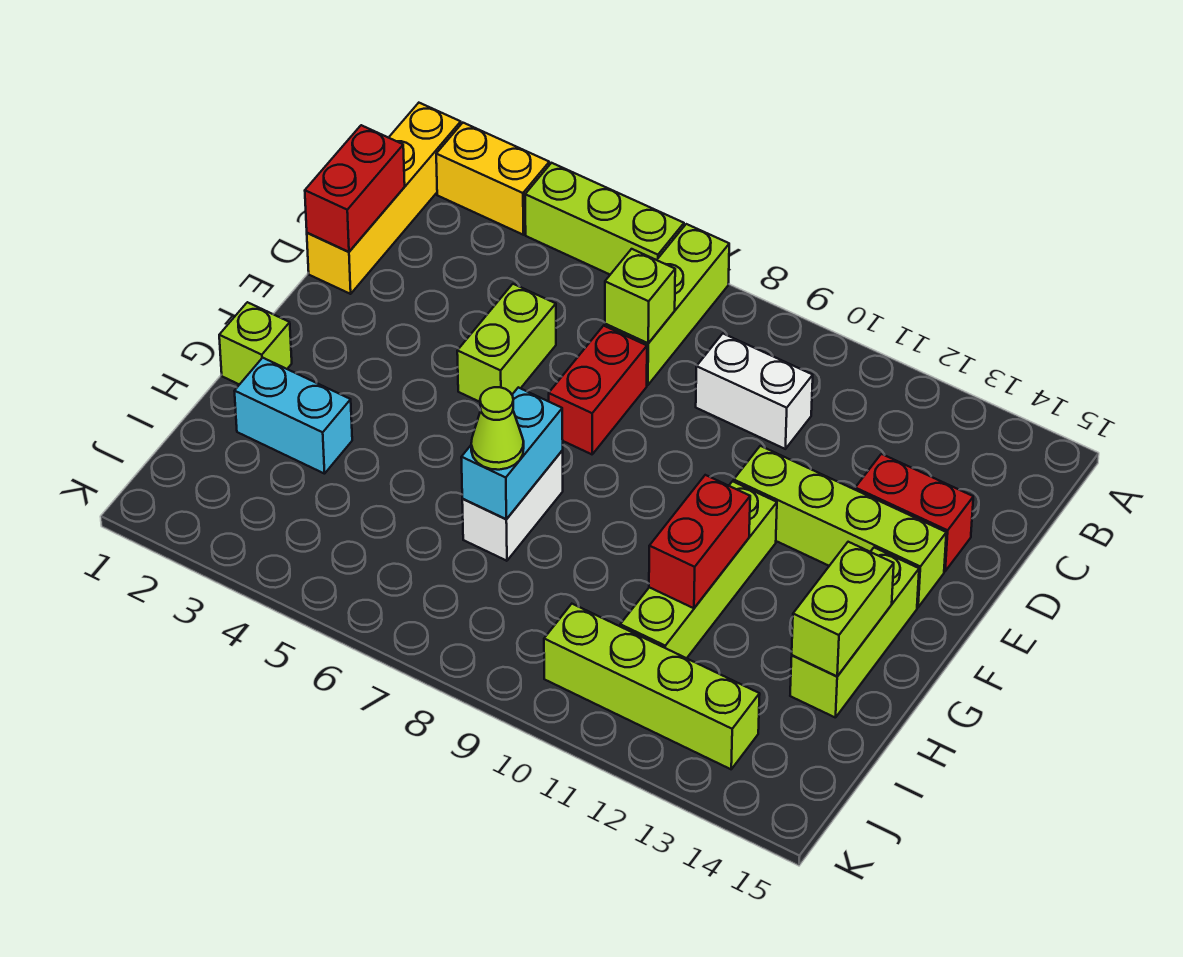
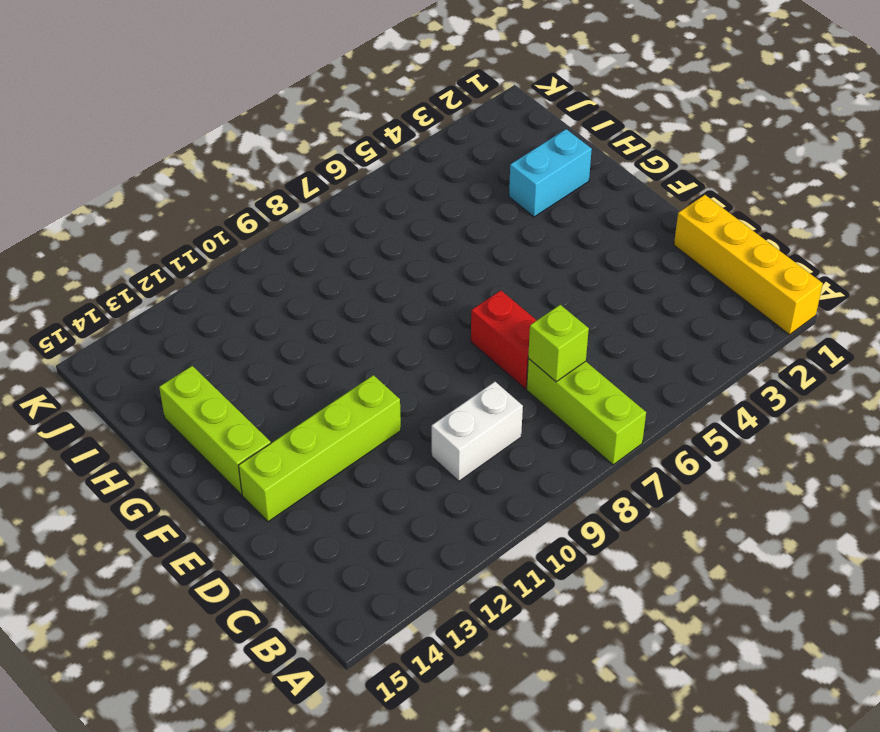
none -> yellow 1x2 brick [436,123,549,235]
none -> lime 1x3 brick [525,163,684,274]
none -> lime 1x2 brick [457,284,556,402]

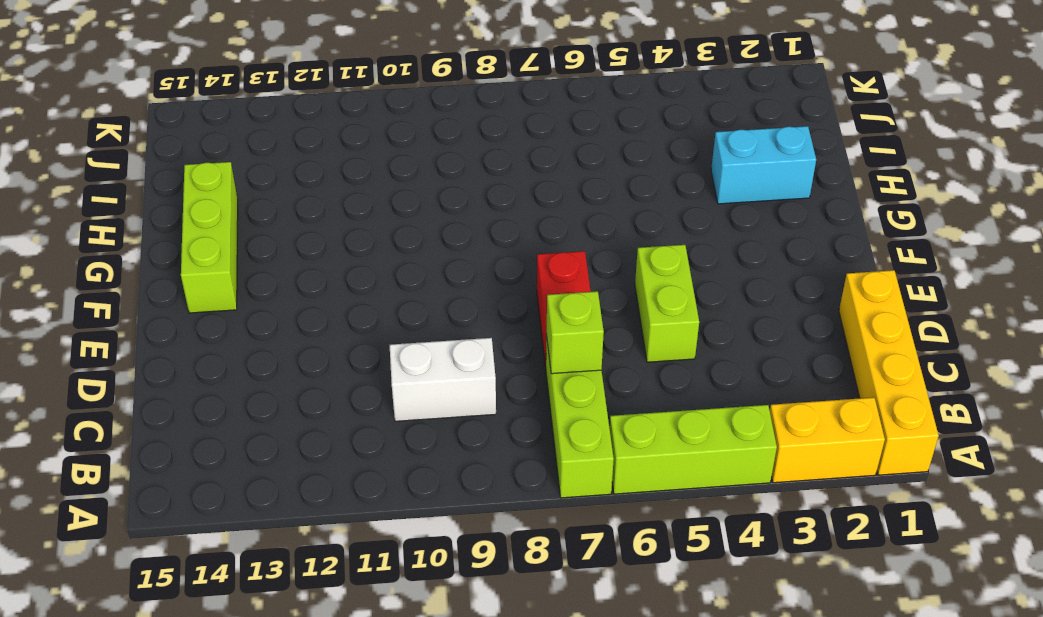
none -> red 1x2 brick [855,454,973,571]
none -> lime 1x4 brick [734,446,946,607]
none -> lime 1x4 brick [620,481,777,658]

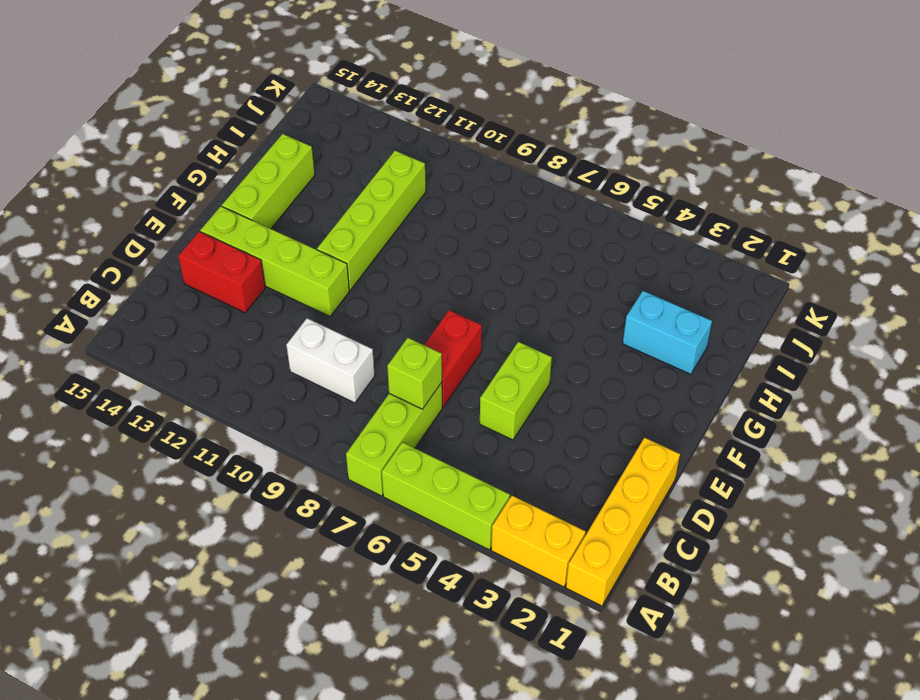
none -> lime 1x1 brick [219,302,292,385]
none -> white 1x2 brick [462,451,563,561]
none -> lime 1x4 brick [544,604,760,769]

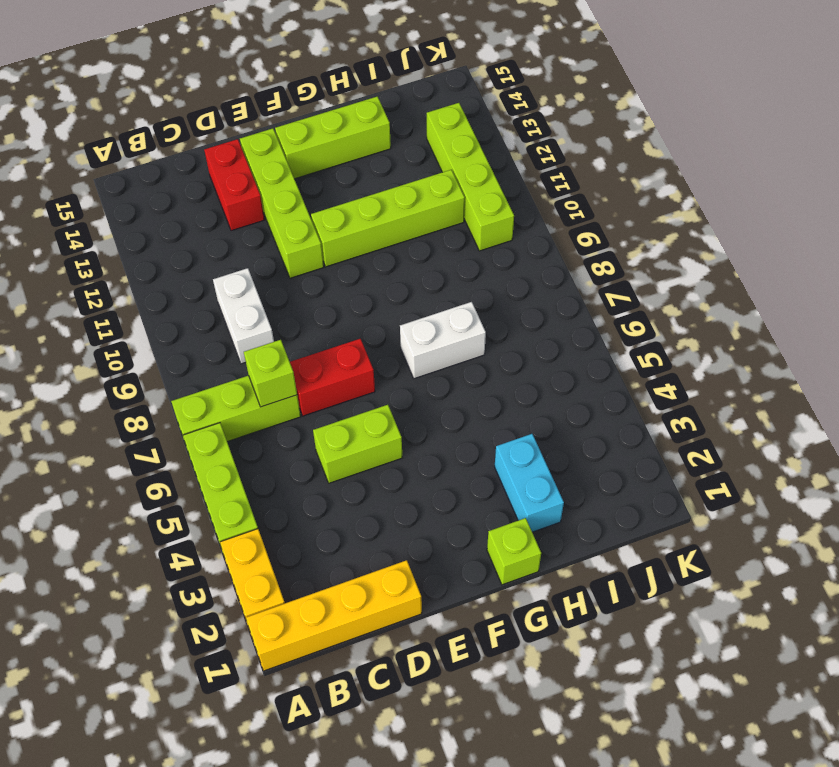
none -> red 1x2 brick [305,125,405,252]
none -> cyan 1x2 brick [461,387,563,519]
none -> red 1x2 brick [649,475,750,608]

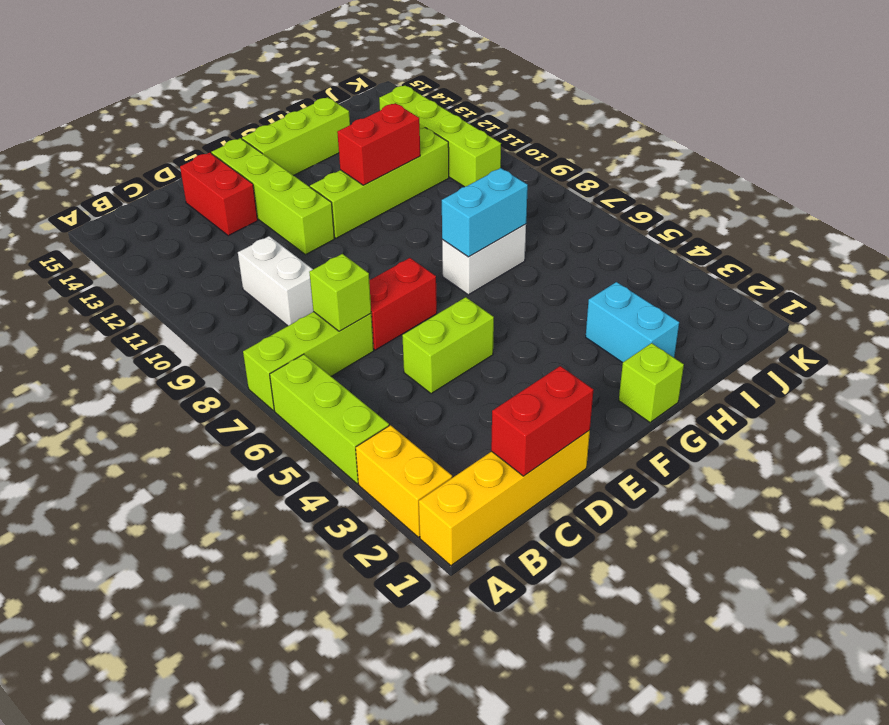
none -> lime 1x2 brick [792,542,894,676]
none -> lime 1x1 cone [471,387,524,470]

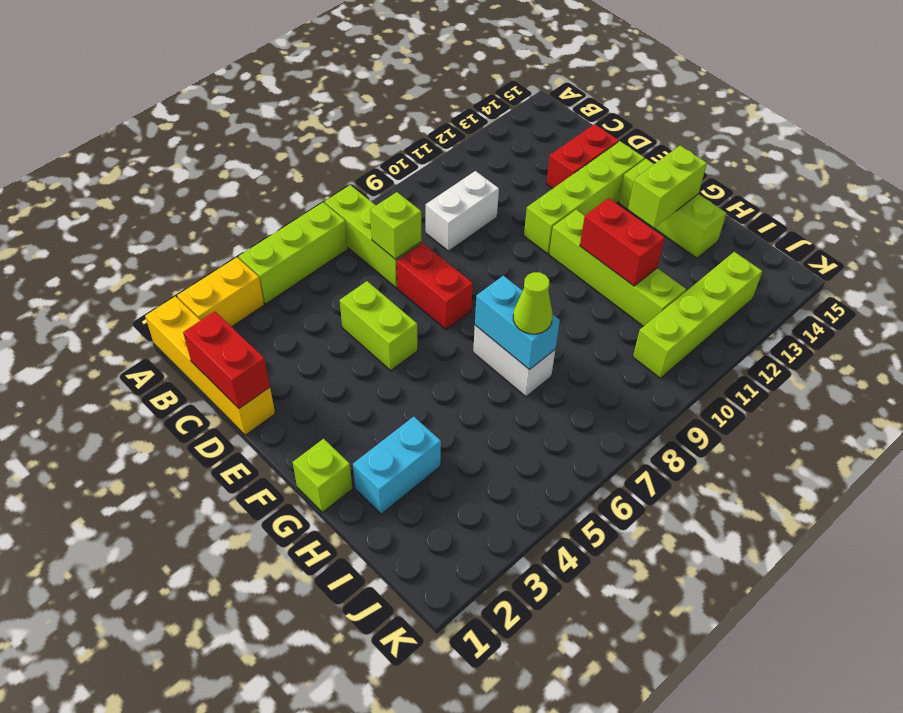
lime 1x2 brick [628,145,707,228] -> lime 1x2 brick turned to [792,542,894,676]

